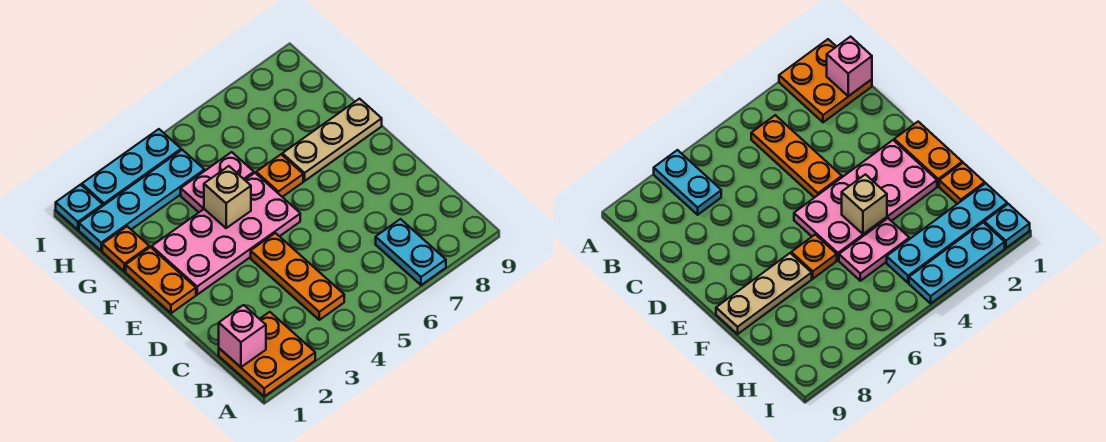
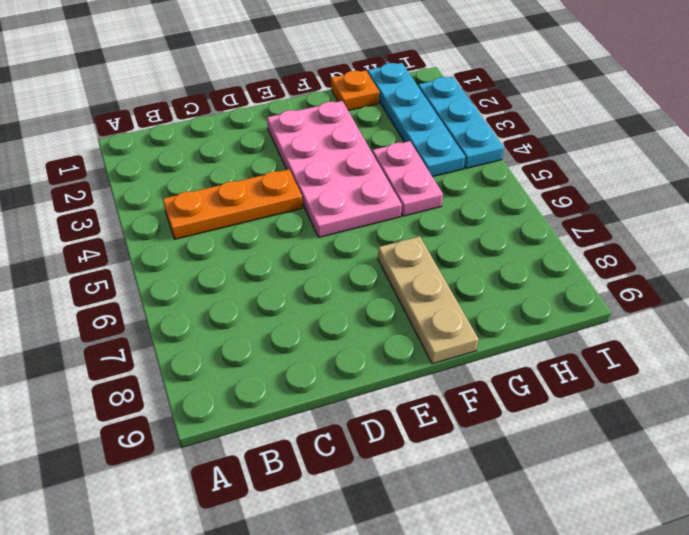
none -> orange 2x2 plate [219,312,315,396]
none -> cyan 1x2 plate [376,219,446,285]
none -> orange 1x2 plate [126,247,196,313]

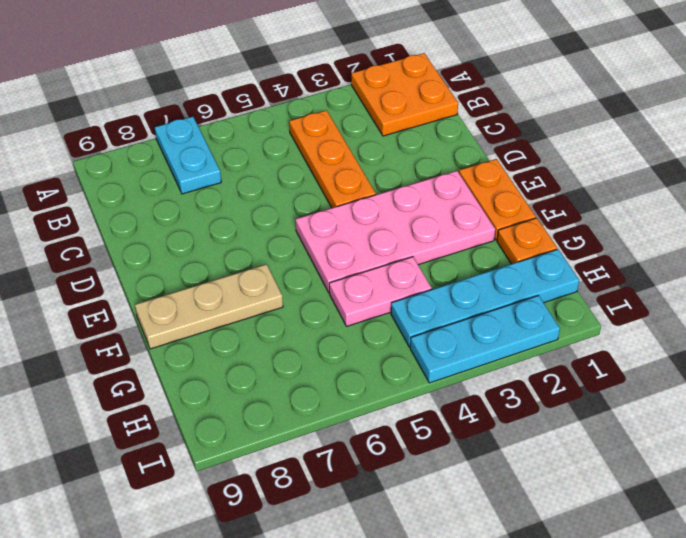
none -> orange 1x1 plate [256,154,303,197]
none -> cyan 1x1 plate [56,185,103,230]
none -> pink 1x1 brick [219,305,266,367]

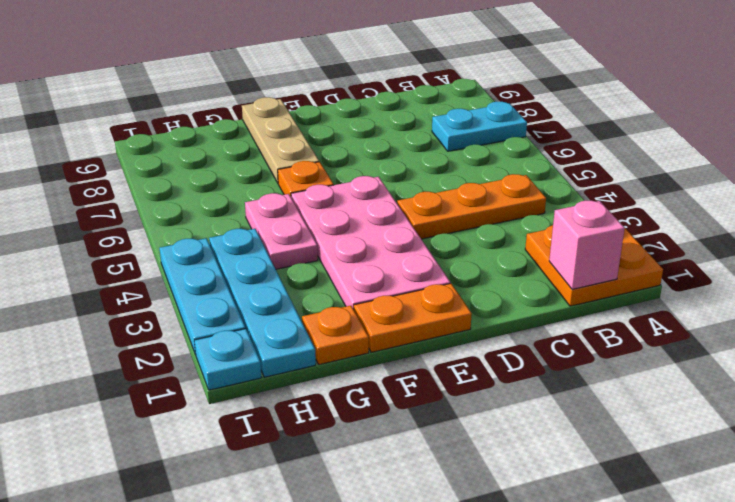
none -> tan 1x1 brick [204,166,251,228]

